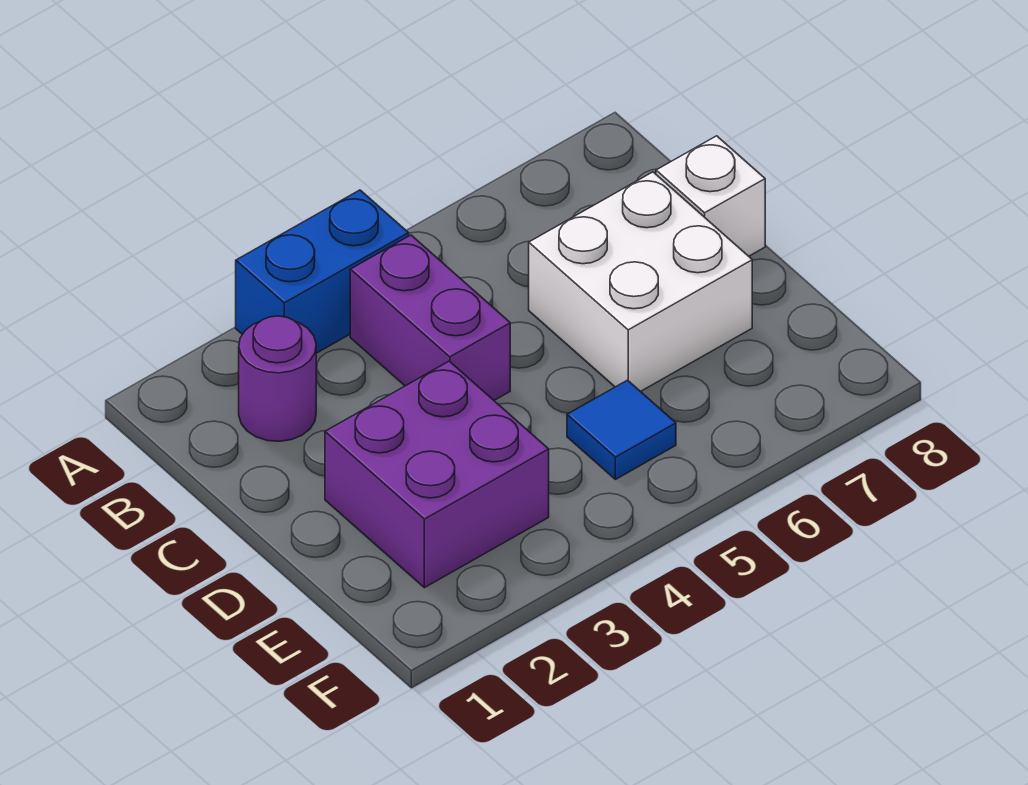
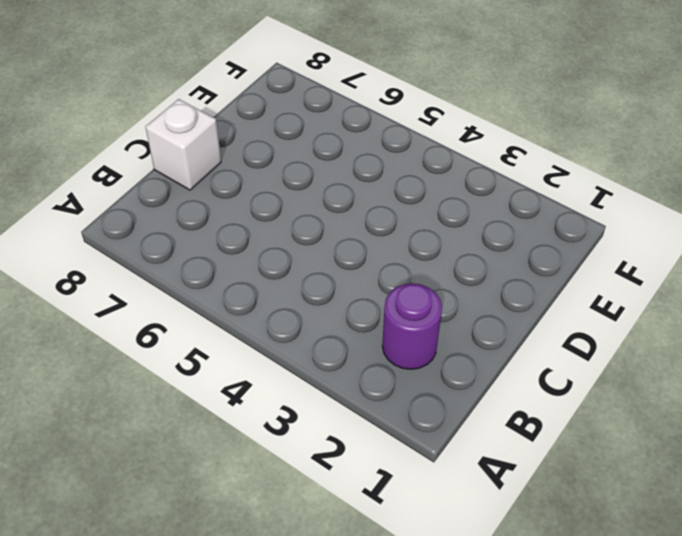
none -> blue 1x2 brick [236,190,409,353]
none -> purple 1x2 brick [350,235,510,400]

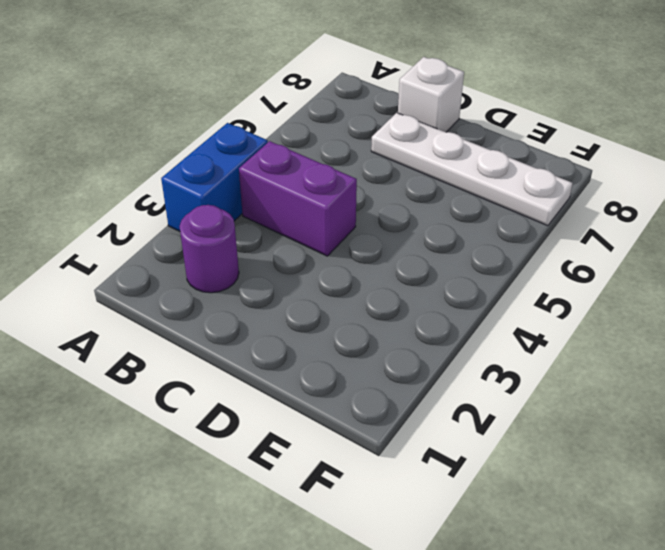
white 1x4 plate [371,113,573,226] -> white 2x2 brick [529,172,752,392]
none -> purple 2x2 brick [325,361,549,588]
none -> blue 1x1 tile [567,380,676,479]

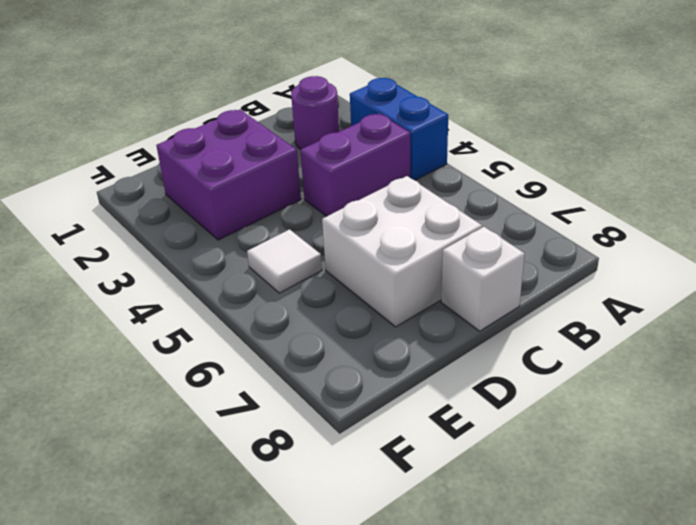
white 1x1 tile [247,229,322,293] -> blue 1x1 tile [567,380,676,479]

